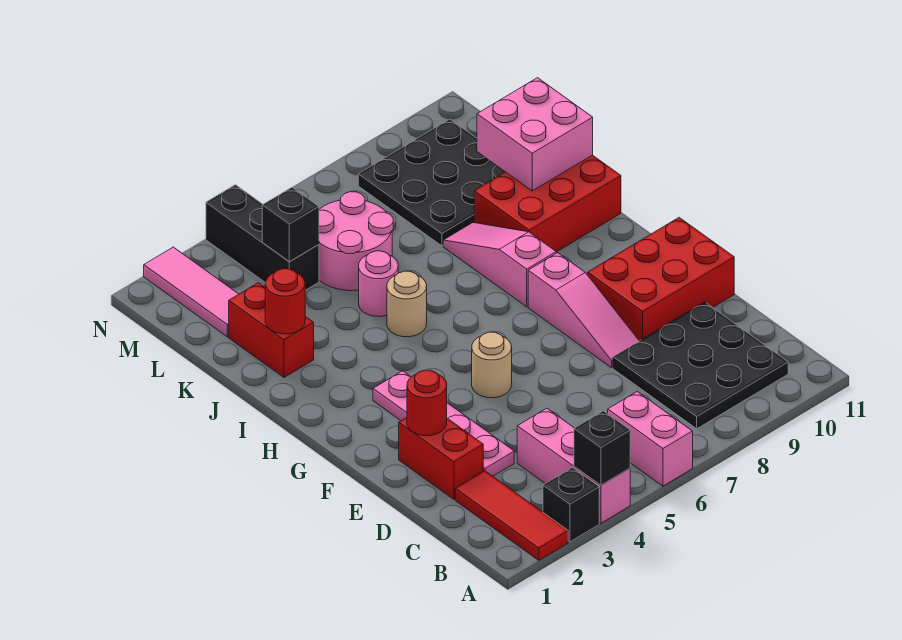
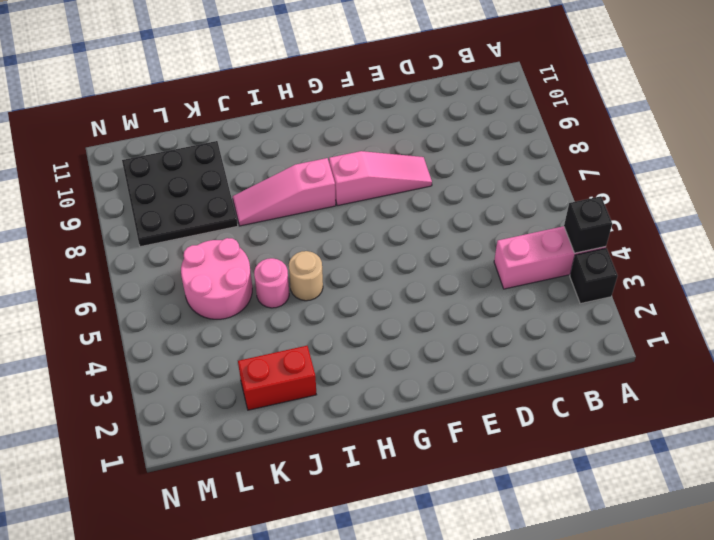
none -> red 1x3 tile [455,471,568,560]
none -> pink 1x2 brick [608,392,693,486]
none -> black 3x3 plate [613,302,788,429]

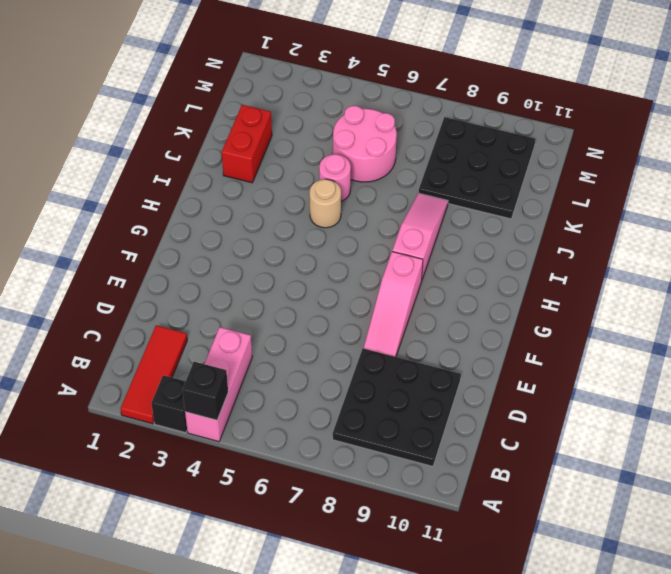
none -> pink 1x2 brick [608,392,693,486]
none -> red 1x2 brick [399,418,483,499]
none -> pink 1x4 plate [373,371,514,476]

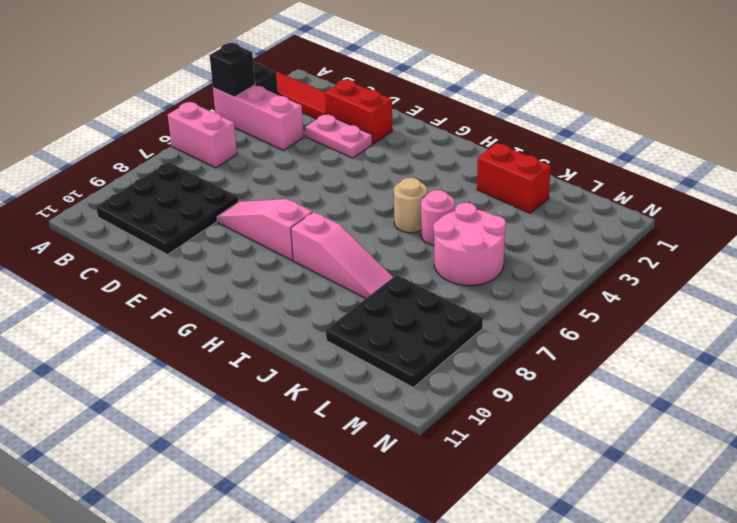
pink 1x2 plate [305,114,372,158] -> pink 1x4 plate [373,371,514,476]
none -> red 2x3 brick [588,218,734,341]
none -> tan 1x1 round brick [472,332,512,398]
none -> red 2x3 brick [474,155,621,252]

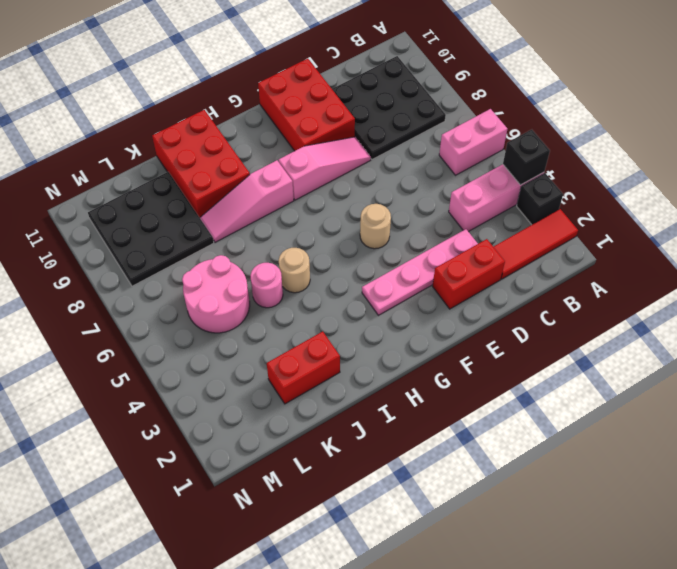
none -> pink 1x3 tile [144,247,238,337]
none -> black 1x3 brick [206,185,319,290]
none -> red 1x1 round brick [407,370,447,436]

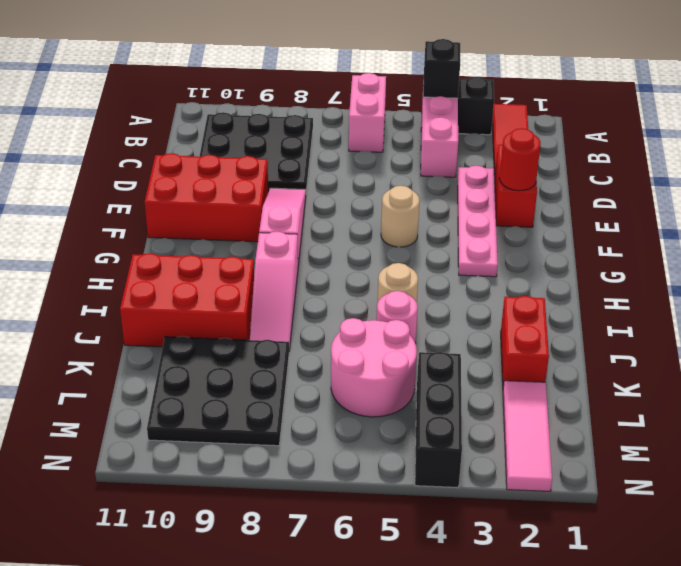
none -> red 1x1 round brick [265,269,305,334]
none -> pink 2x2 brick [477,78,593,191]
none -> black 1x1 brick [262,187,319,262]

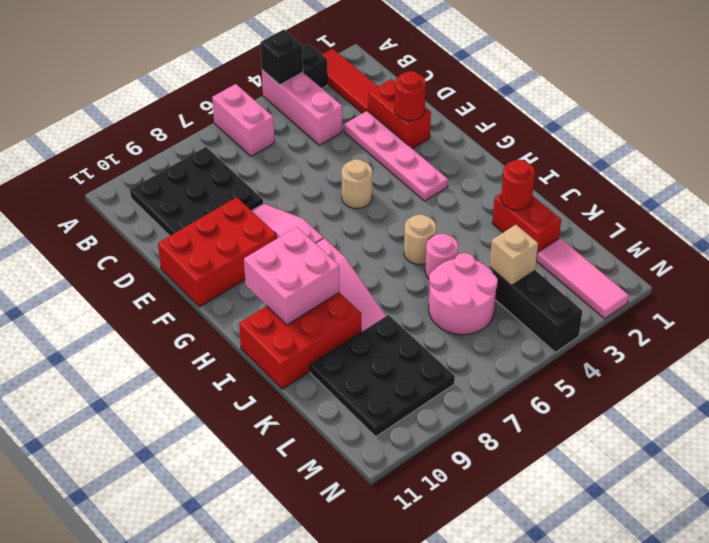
pink 2x2 brick [244,227,339,325] -> pink 2x2 brick moved to [477,78,593,191]
tan 1x1 brick [490,225,538,285] -> black 1x1 brick [262,187,319,262]

